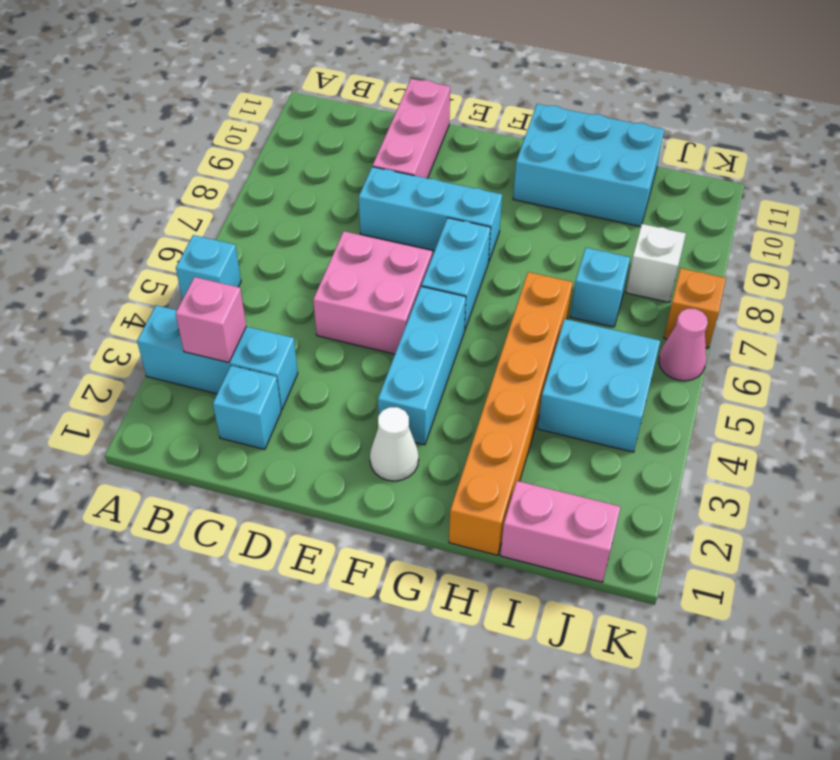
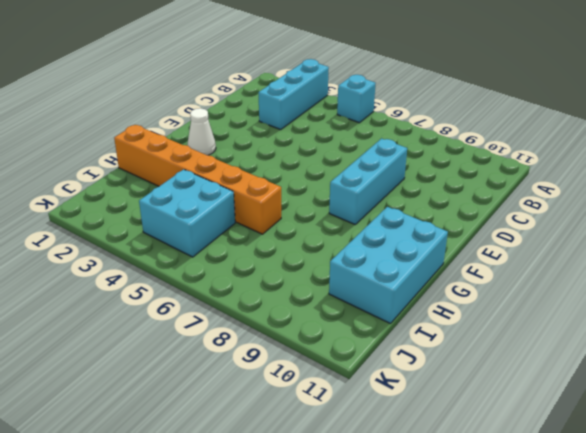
none -> cyan 1x1 brick [213,366,281,449]
none -> pink 2x2 brick [313,231,432,354]
none -> pink 1x3 brick [373,79,450,178]

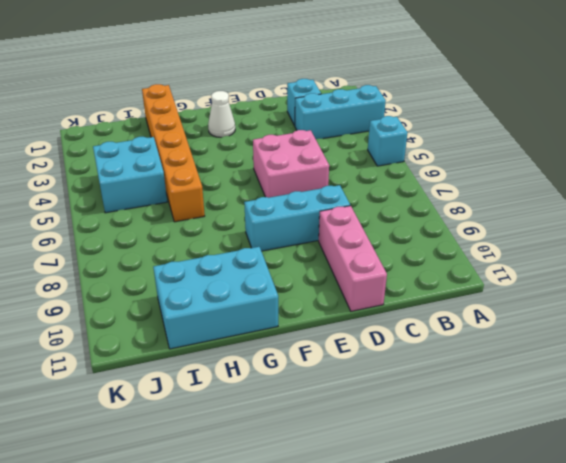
none -> cyan 1x3 brick [378,286,466,445]
none -> cyan 1x2 brick [422,218,491,331]
none -> pink 1x2 brick [500,481,621,582]

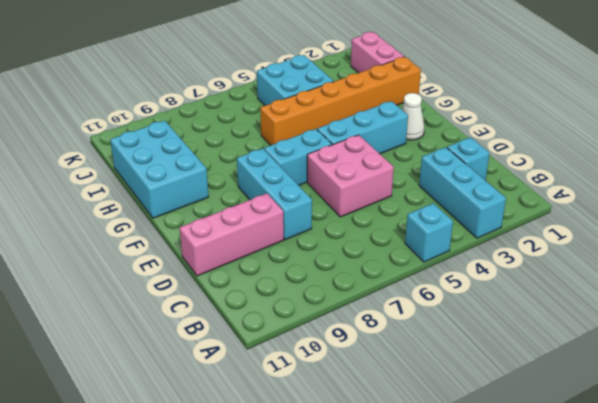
none -> cyan 1x1 brick [570,248,630,327]
none -> white 1x1 brick [626,224,686,302]
none -> pink 1x1 cone [659,309,708,381]

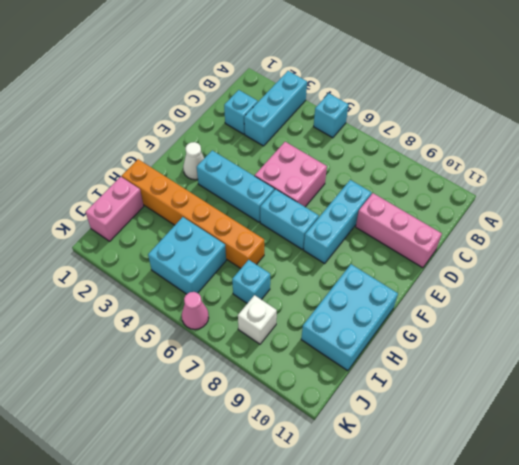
none -> orange 1x1 brick [664,268,726,348]
none -> pink 1x1 brick [176,277,246,362]

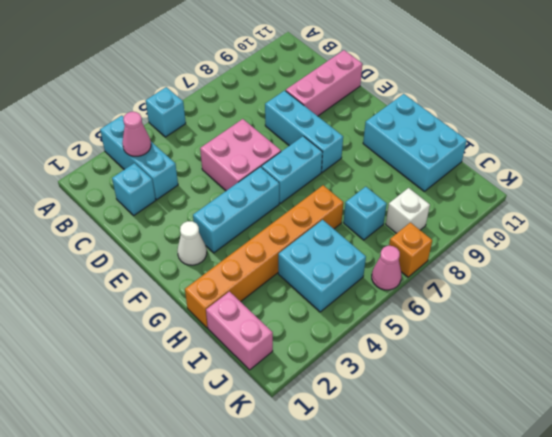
pink 1x1 cone [122,112,151,156] -> pink 1x1 brick [176,277,246,362]

